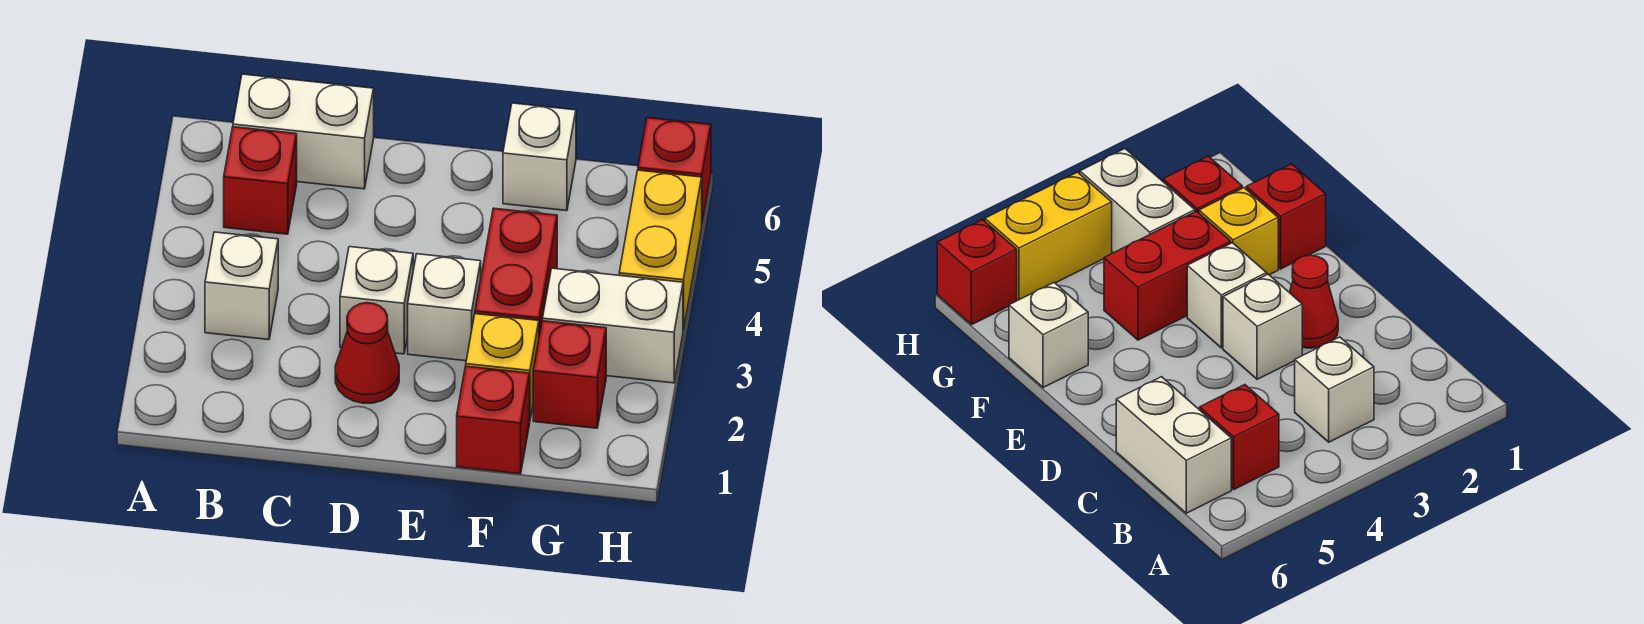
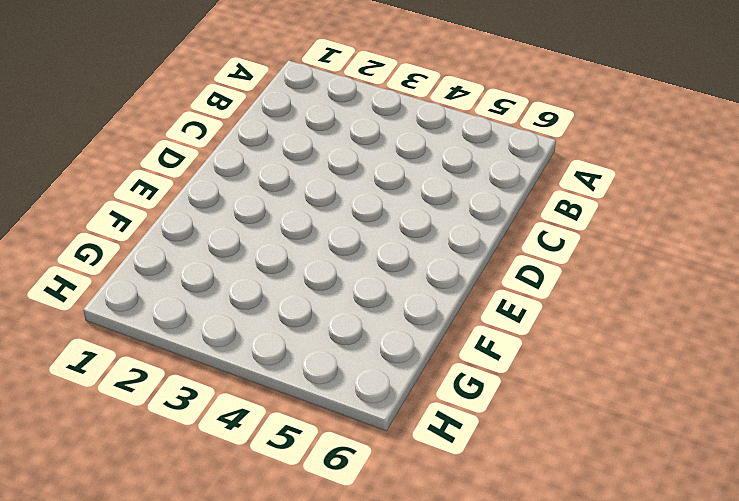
none -> white 1x1 brick [205,232,278,340]
none -> red 1x1 brick [224,127,297,234]
none -> white 1x2 brick [233,74,374,189]

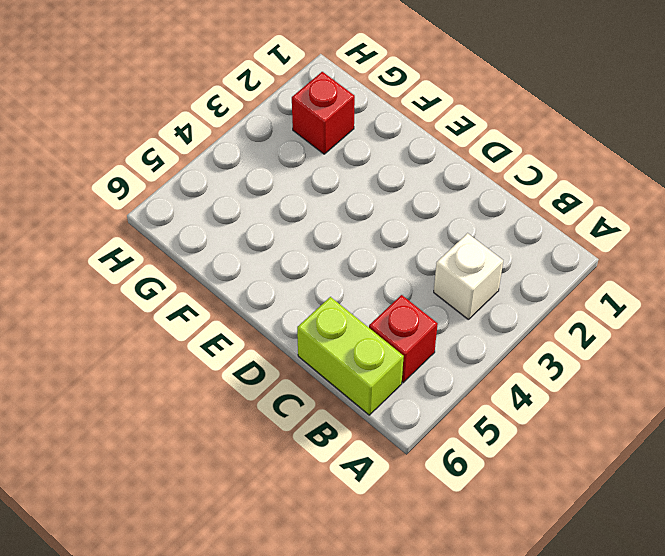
lime 1x2 brick [297,297,404,415] -> white 1x2 brick [233,74,374,189]
none -> red 1x1 cone [335,303,399,403]
none -> white 1x1 brick [340,247,413,354]
none -> white 1x1 brick [408,254,481,361]

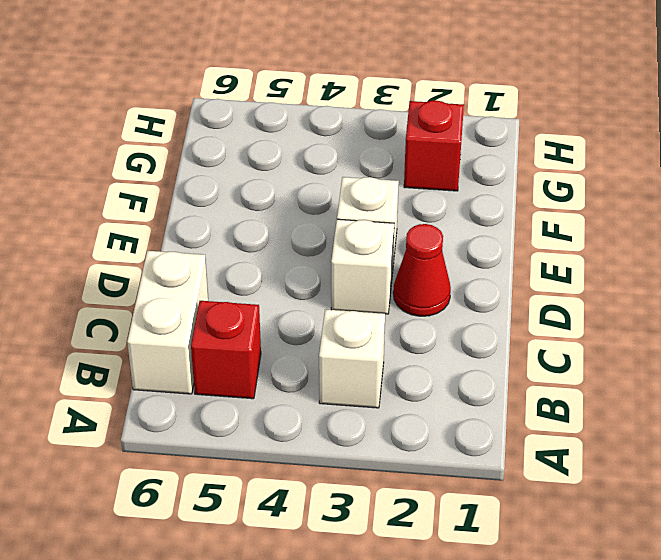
none -> red 1x1 brick [457,366,530,474]
none -> yellow 1x1 brick [466,314,539,419]
none -> red 1x2 brick [475,208,557,335]

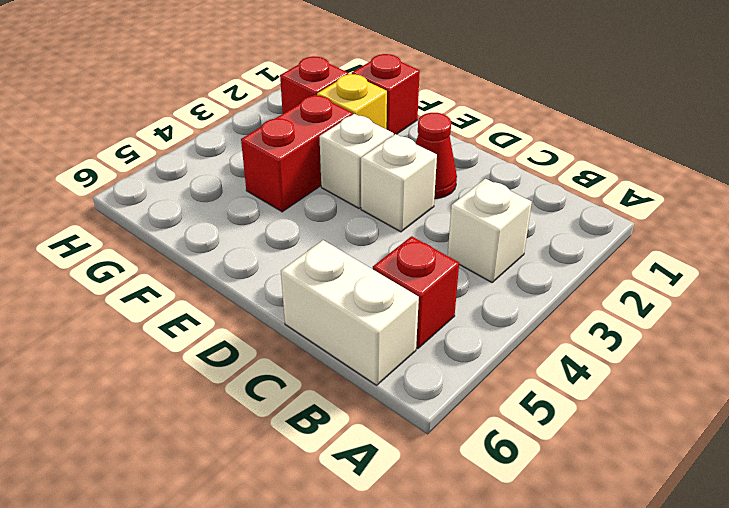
none -> white 1x1 brick [503,103,576,211]
none -> white 1x2 brick [543,268,683,383]
none -> yellow 1x2 brick [619,170,702,330]

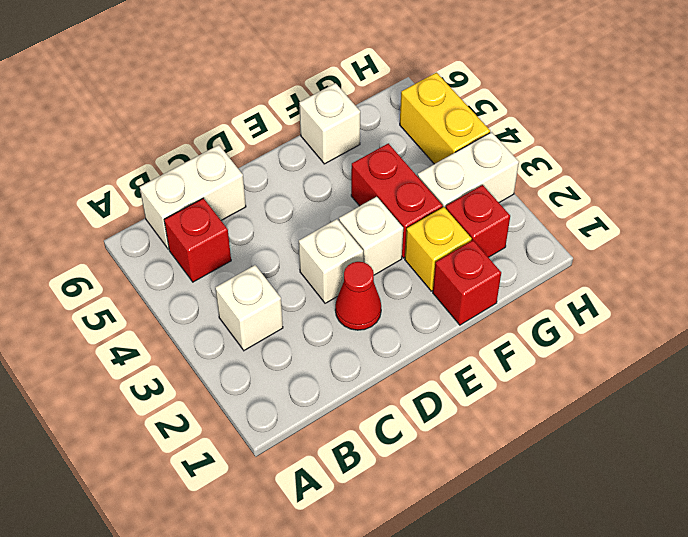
none -> red 1x1 brick [638,118,711,223]

